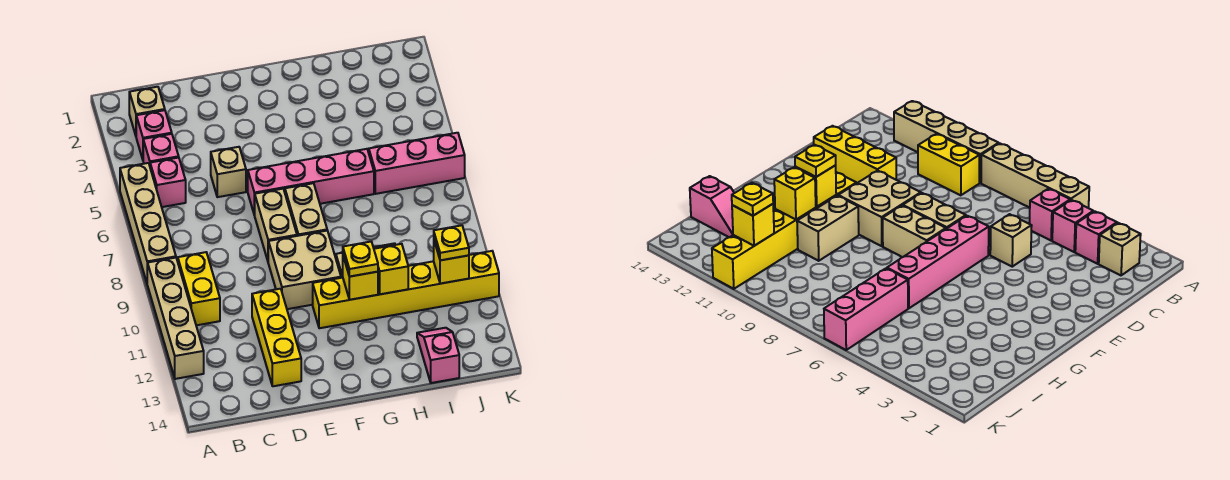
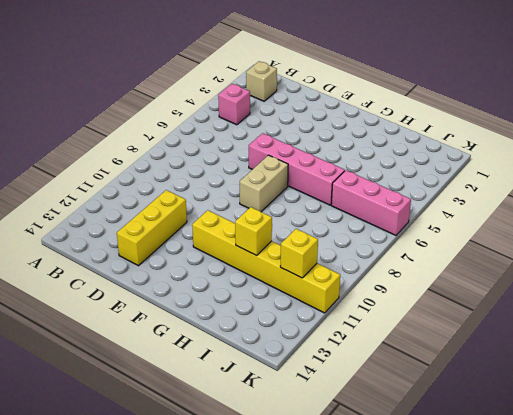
none -> tan 1x4 brick [120,163,176,282]
none -> tan 1x4 brick [147,258,204,379]
none -> pink 1x1 brick [136,110,172,159]

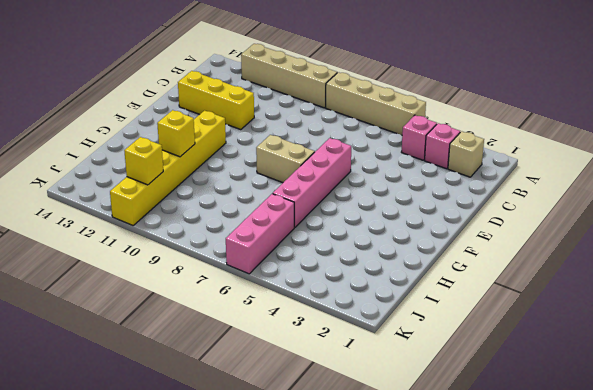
none -> pink 1x1 brick [150,158,186,207]
none -> yellow 1x2 brick [178,252,220,325]
none -> tan 1x1 brick [211,147,246,197]

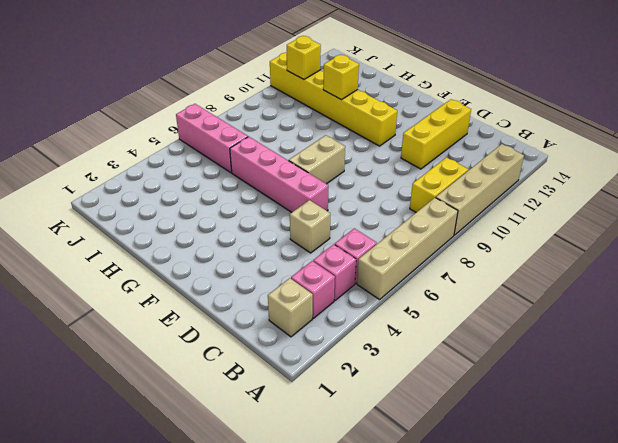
none -> tan 1x2 brick [255,189,297,261]
none -> tan 2x2 brick [268,231,341,309]
none -> tan 1x2 brick [797,196,859,261]

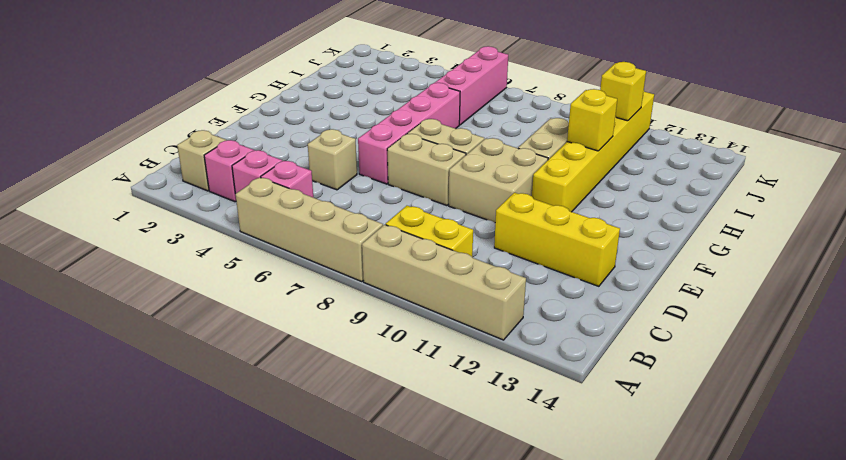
none -> pink 1x2 slope [417,328,459,383]
none -> yellow 1x1 brick [342,257,378,300]
none -> yellow 1x1 plate [343,242,378,277]

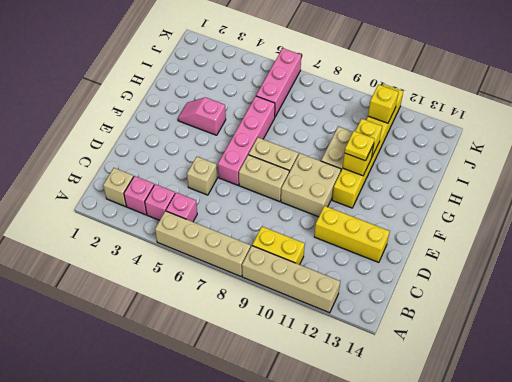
pink 1x2 slope [178,97,226,135] -> pink 1x2 slope moved to [417,328,459,383]
none -> yellow 1x1 plate [434,225,469,260]

